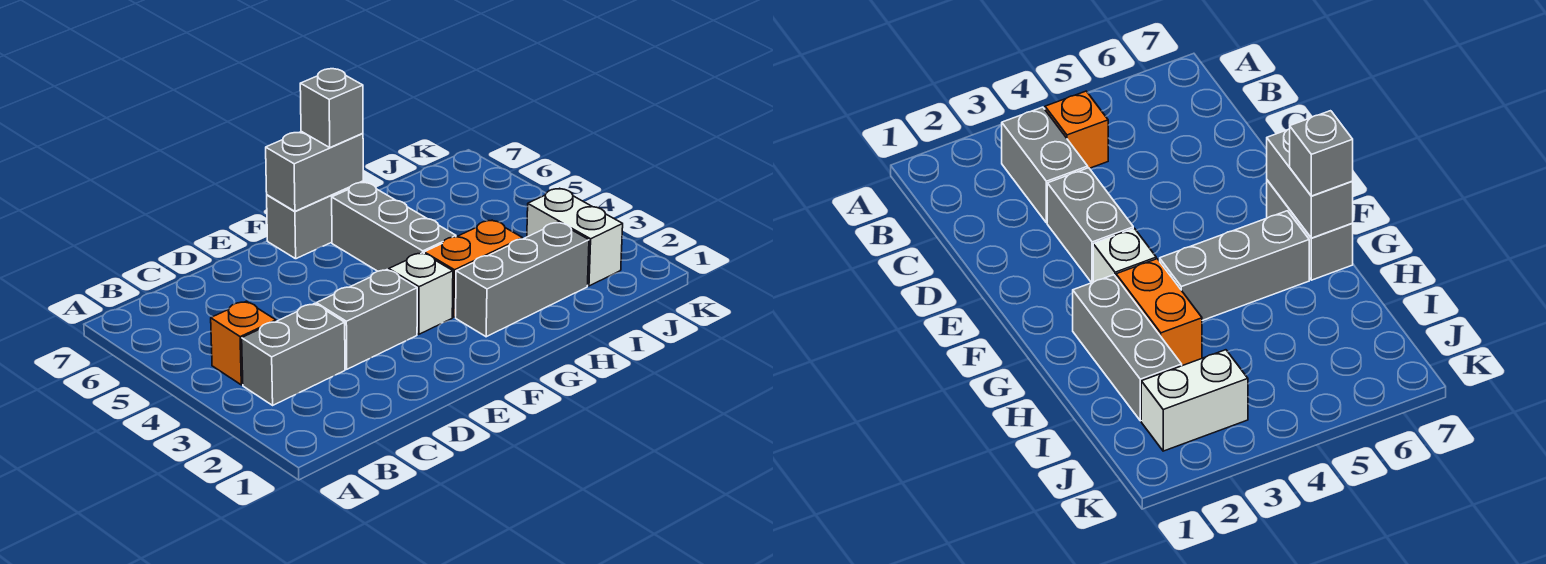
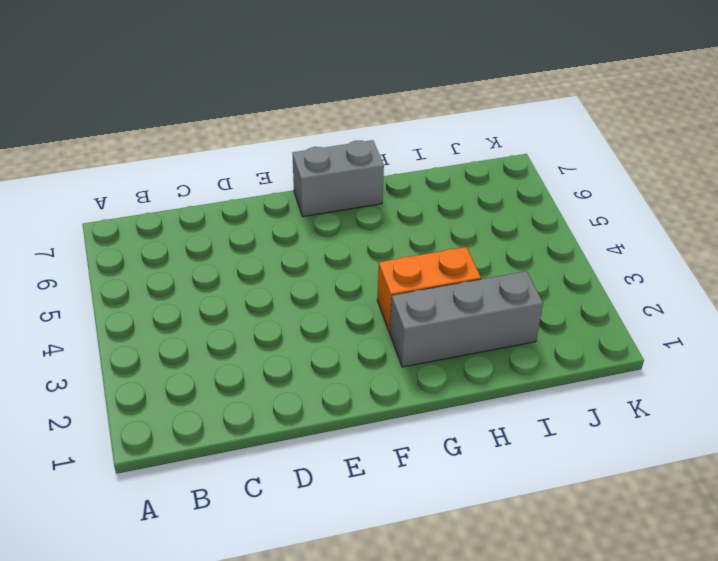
none -> grey 1x2 brick [242,304,345,405]
none -> orange 1x1 brick [211,301,276,385]

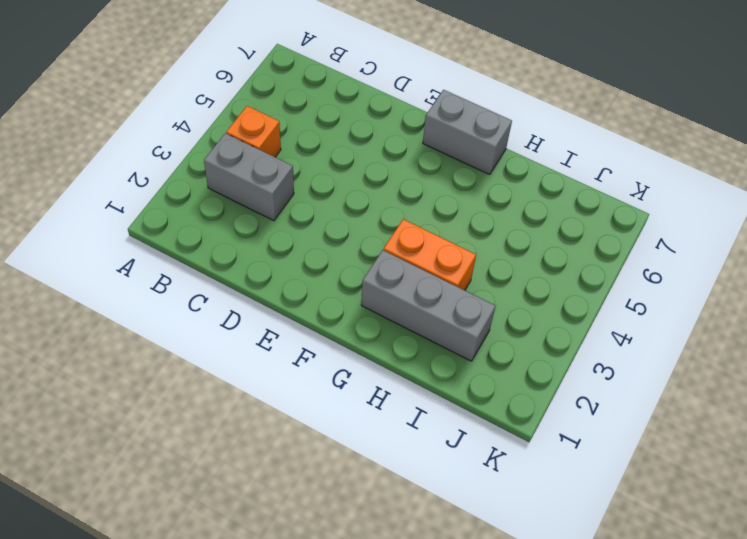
none -> grey 1x2 brick [316,270,417,369]
none -> white 1x1 brick [389,253,453,334]

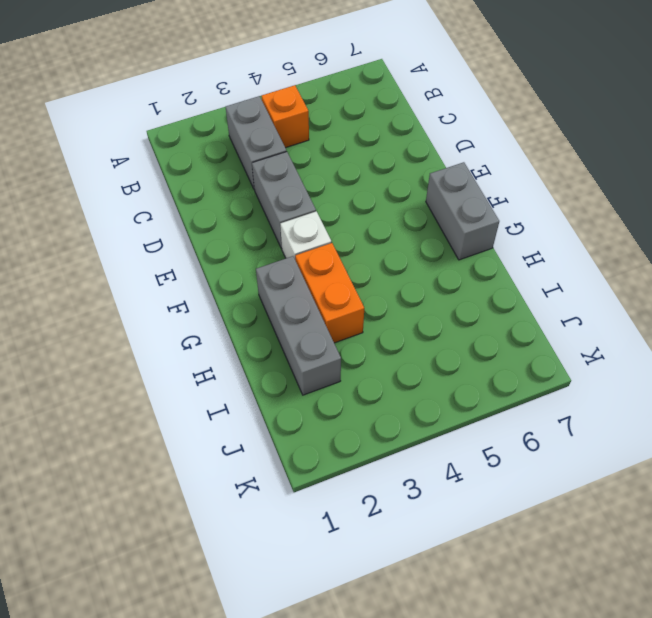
none -> grey 1x3 brick [332,182,456,271]
none -> white 1x2 brick [527,188,623,286]

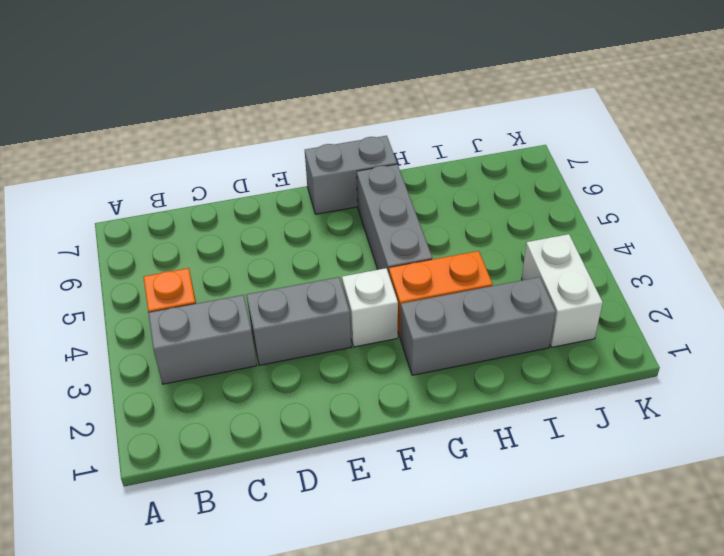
none -> grey 1x2 brick [266,131,363,211]
none -> grey 1x1 brick [300,69,363,147]

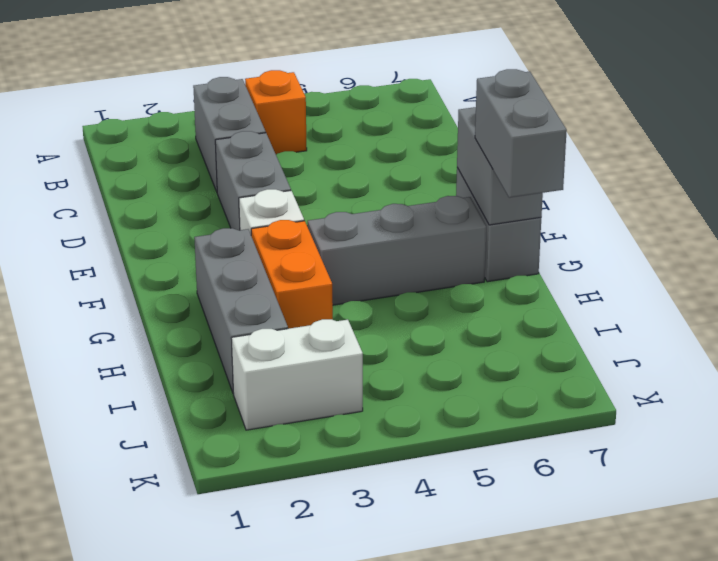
grey 1x2 brick [475,69,567,198] -> grey 1x1 brick [300,69,363,147]

